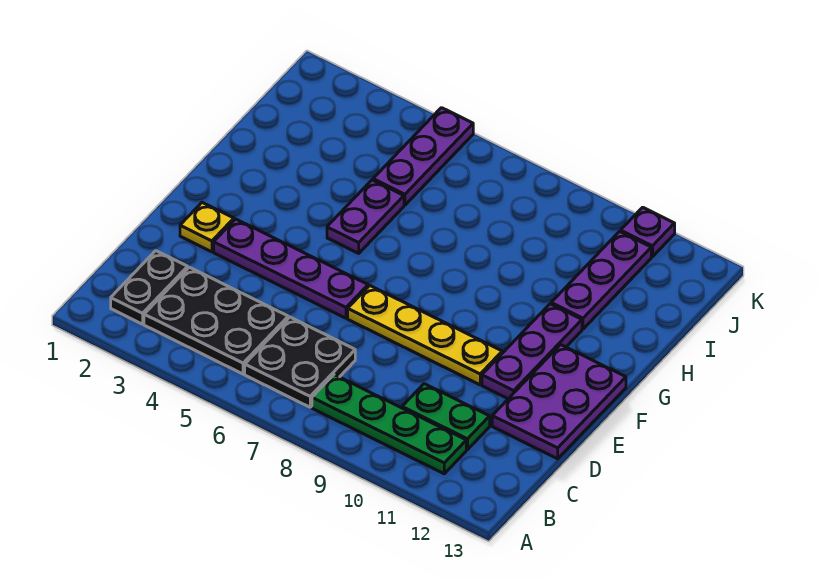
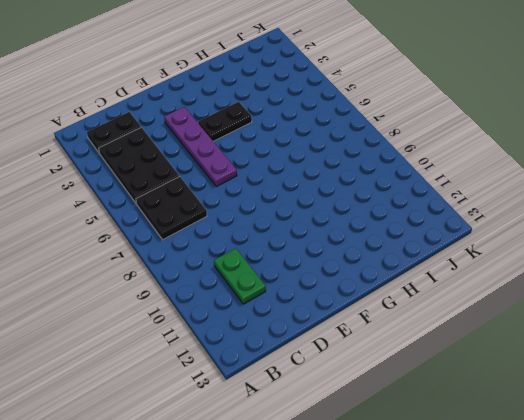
black 1x2 plate [198,102,252,141] -> none
none -> green 1x4 plate [312,375,466,474]
none -> purple 2x3 plate [492,345,626,459]
none -> yellow 1x1 plate [180,203,234,252]

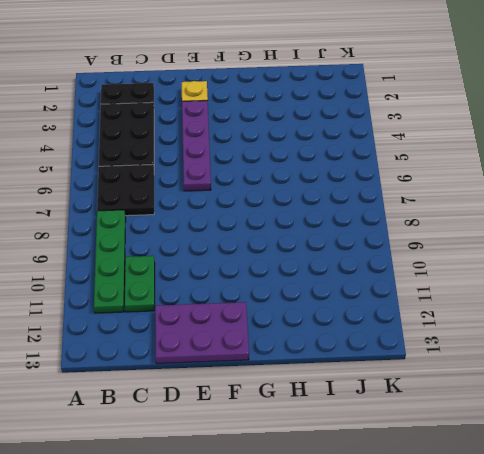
none -> yellow 1x4 plate [348,286,502,385]
none -> purple 1x3 plate [482,304,582,399]
none -> purple 1x2 plate [327,180,404,253]

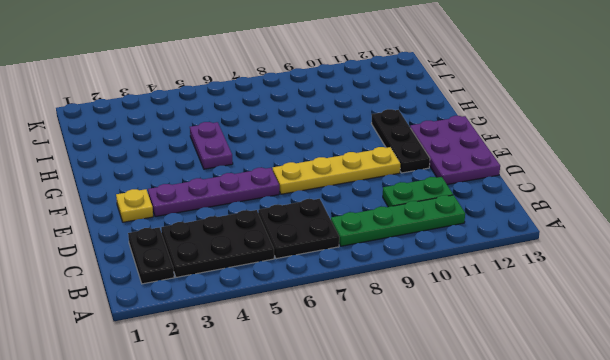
black 1x3 plate [371,109,430,173] -> purple 1x3 plate [482,304,582,399]
none -> purple 1x3 plate [551,231,651,329]
none -> purple 1x3 plate [373,108,473,205]
none -> purple 1x1 plate [621,207,675,257]

